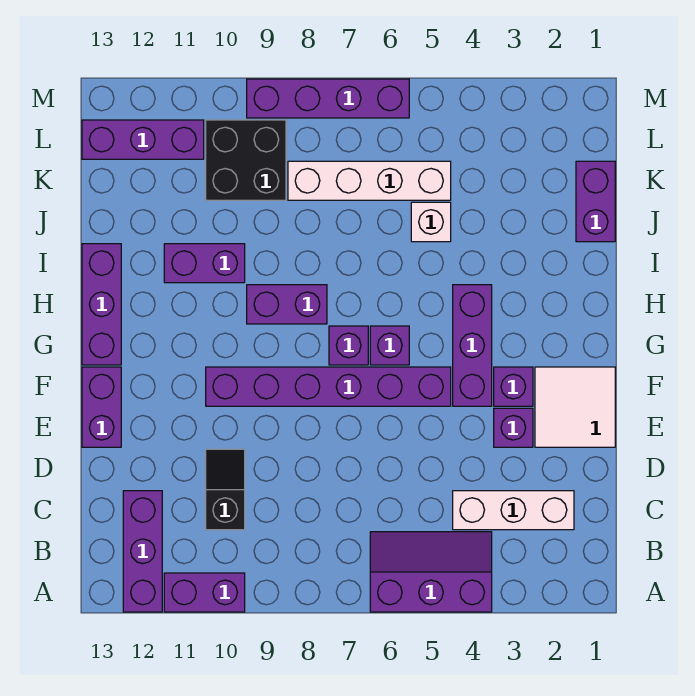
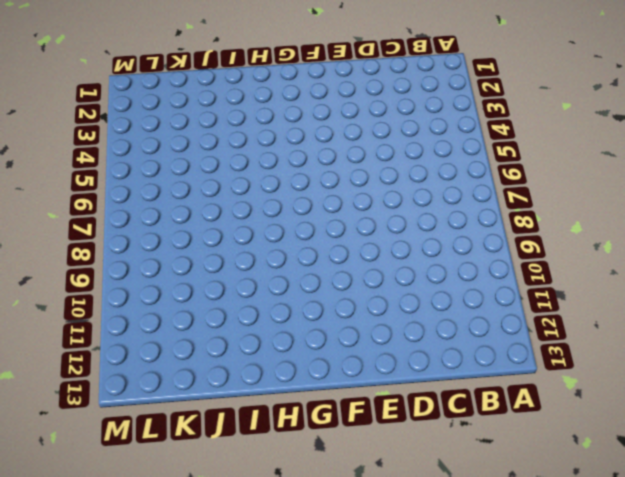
none -> purple 2x3 slope [370,532,492,612]
none -> purple 1x2 brick [164,573,245,612]
none -> purple 1x3 brick [123,491,162,612]

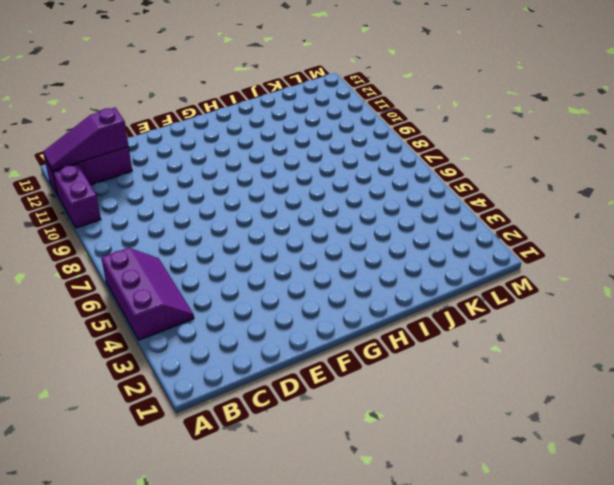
purple 1x3 slope [43,107,129,171] -> none
none -> white 1x3 brick [453,491,574,530]
none -> black 1x2 slope [206,449,245,530]
none -> white 2x2 tile [535,367,615,447]

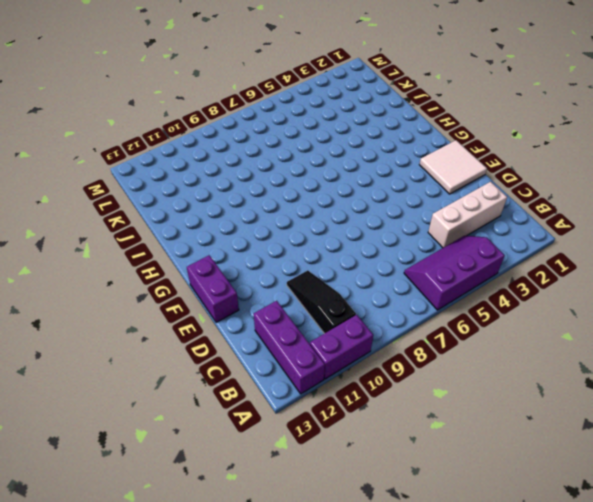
black 1x3 slope [287,270,356,334] -> black 1x2 slope [206,449,245,530]
none -> purple 1x1 brick [494,408,533,447]
none -> purple 1x1 brick [494,367,533,406]
none -> purple 1x3 brick [453,285,492,406]

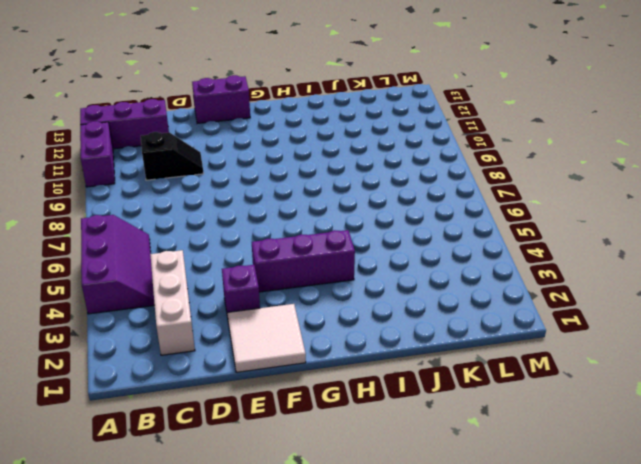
none -> purple 1x1 brick [494,367,533,406]
none -> purple 1x6 brick [206,367,451,406]
none -> purple 1x1 brick [370,326,409,365]

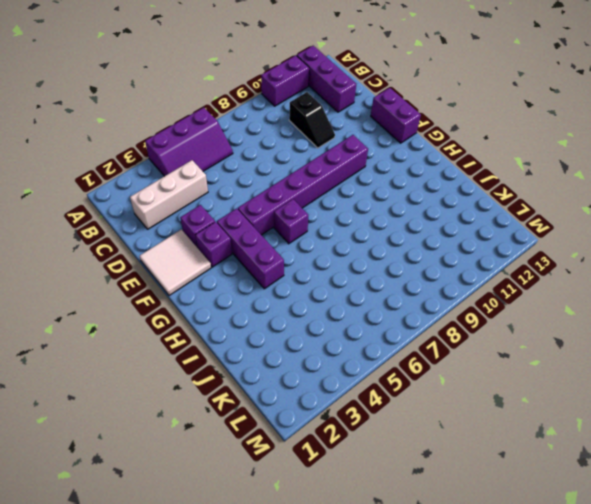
none -> purple 1x1 brick [329,326,368,365]
none -> purple 1x3 brick [82,244,121,365]
none -> purple 1x2 brick [247,285,327,324]

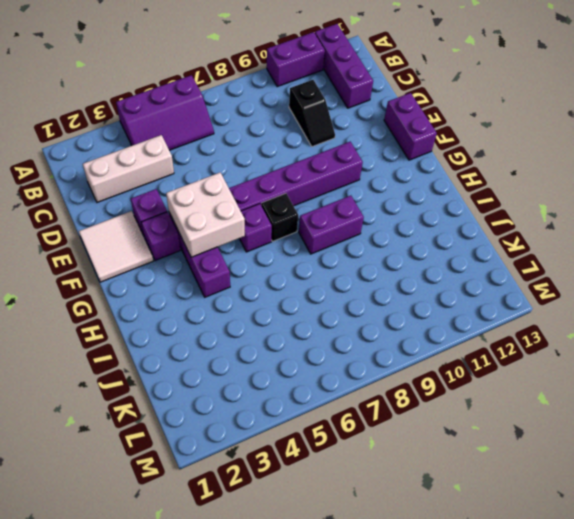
white 2x2 brick [166,173,245,257] -> none
black 1x1 brick [261,193,298,242] -> purple 1x1 brick [329,326,368,365]
none -> purple 1x3 brick [82,244,121,365]
none -> purple 1x2 brick [164,244,245,283]
none -> purple 1x2 brick [576,161,615,242]

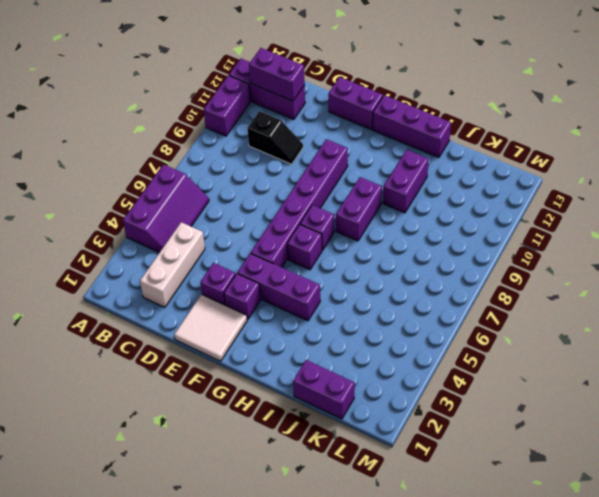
purple 1x2 brick [249,48,305,101] -> none
none -> white 1x1 brick [411,202,451,242]
none -> white 1x4 brick [288,161,451,200]
none -> black 2x2 brick [206,120,286,200]

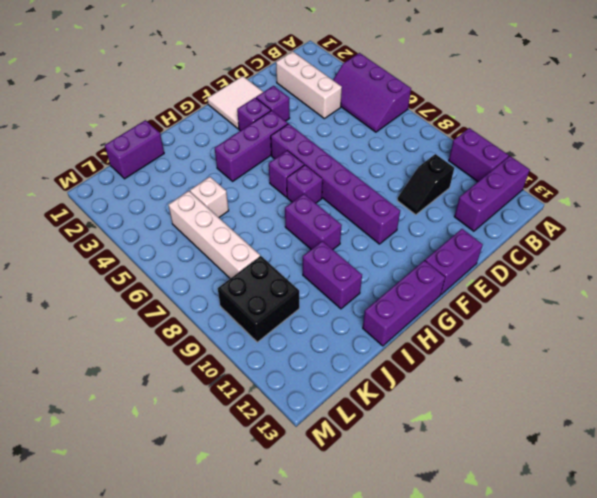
none -> purple 1x3 brick [82,120,204,159]
none -> purple 1x4 brick [247,79,409,118]

